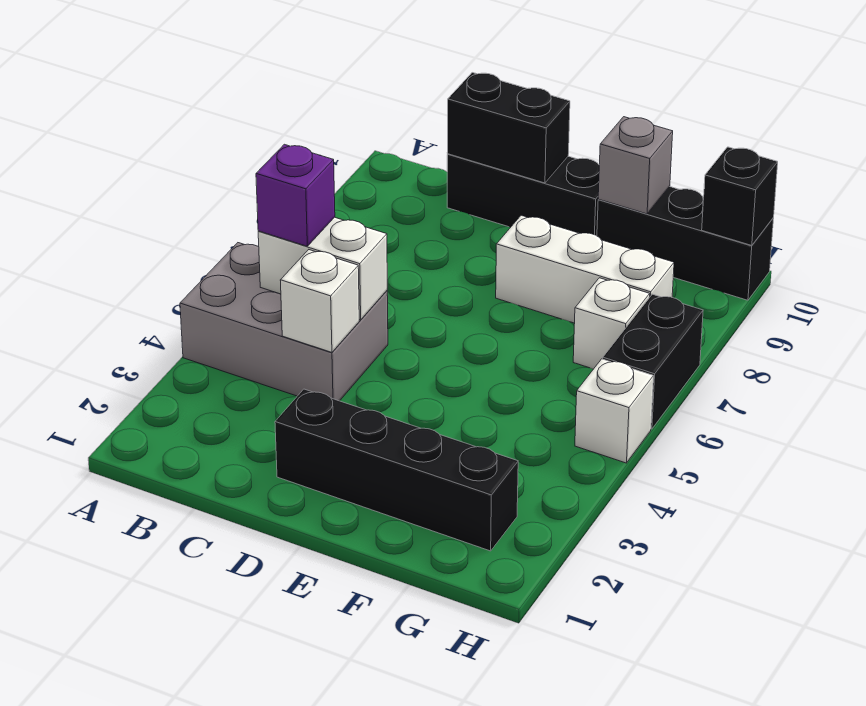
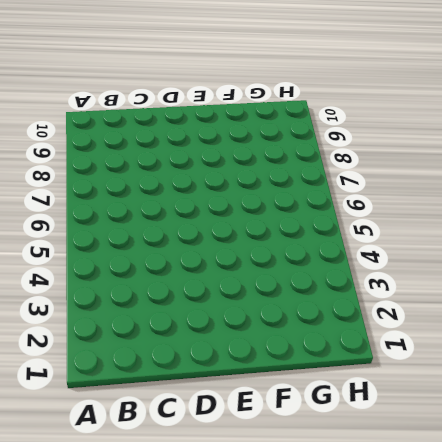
none -> grey 2x3 brick [180,243,388,401]
none -> black 1x3 brick [447,154,599,236]
none -> black 1x4 brick [275,389,518,551]

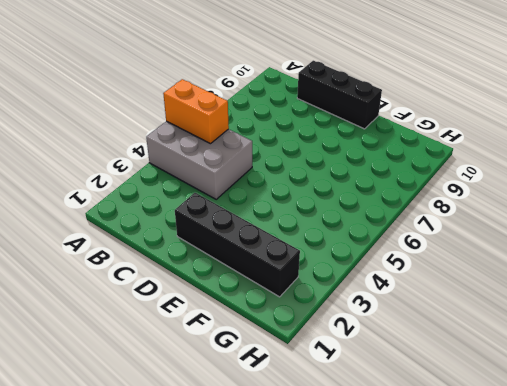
orange 1x2 brick [163,79,229,144] -> white 1x2 brick [258,217,387,320]
none -> white 1x3 brick [496,215,674,323]
none -> black 1x3 brick [597,187,774,300]
none -> white 1x1 brick [573,278,650,369]

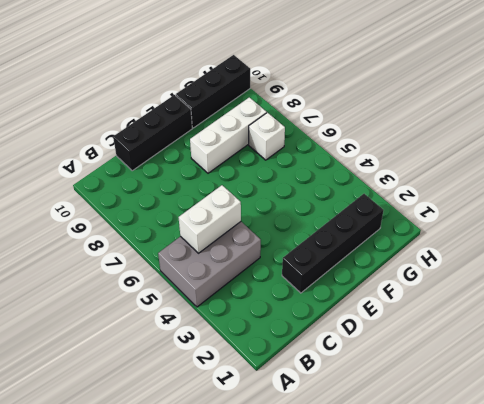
none -> white 1x1 brick [575,359,653,463]
none -> black 1x2 brick [603,294,703,429]
none -> white 1x1 brick [280,250,359,352]

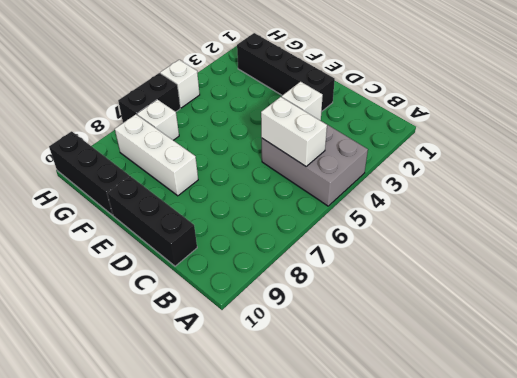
none -> black 1x2 brick [447,73,570,183]
none -> grey 1x1 brick [598,117,673,214]
none -> black 1x1 brick [702,147,778,246]

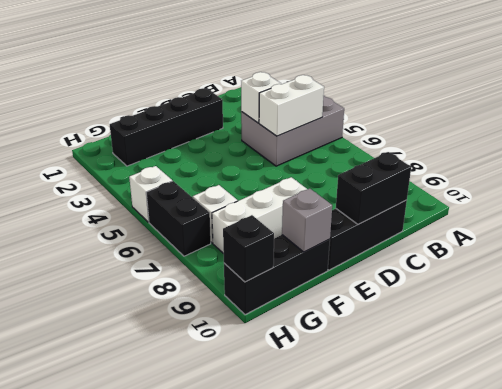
none -> purple 1x1 brick [256,144,335,246]

